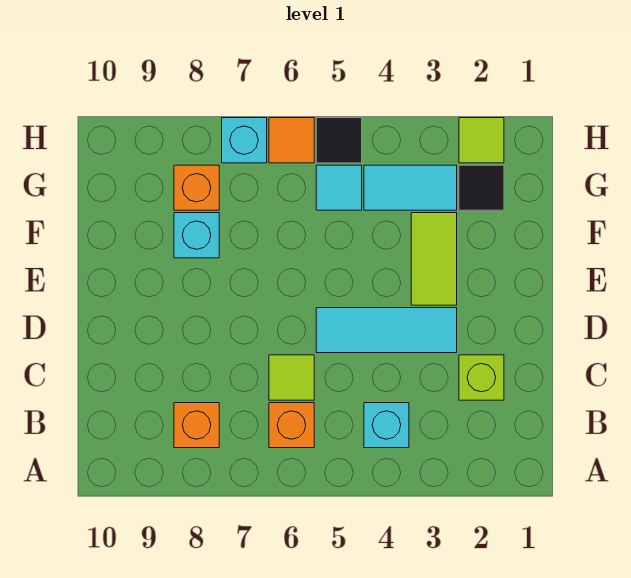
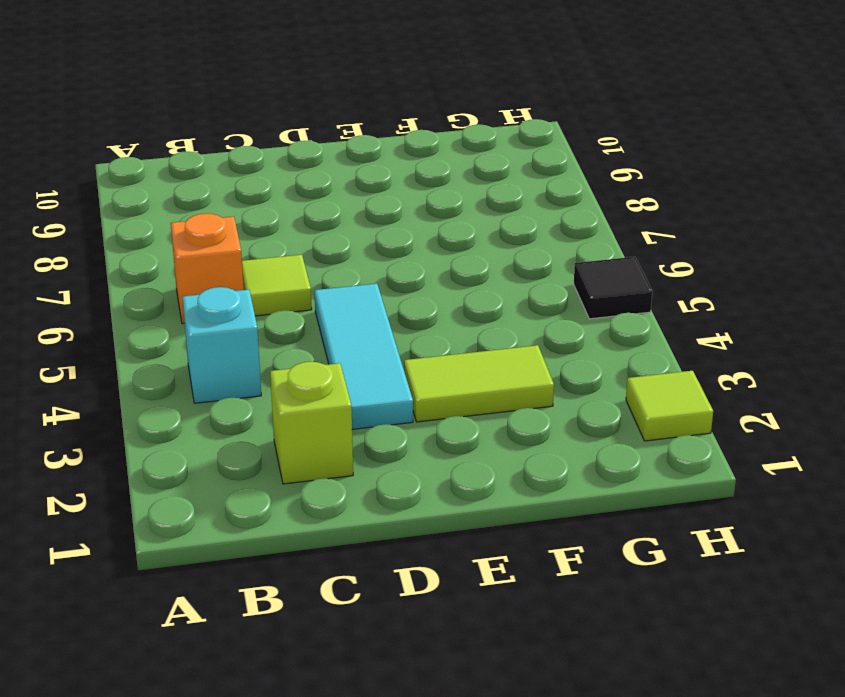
none -> orange 1x1 brick [174,403,219,448]
none -> cyan 1x1 brick [174,213,219,258]
none -> black 1x1 tile [459,165,504,210]

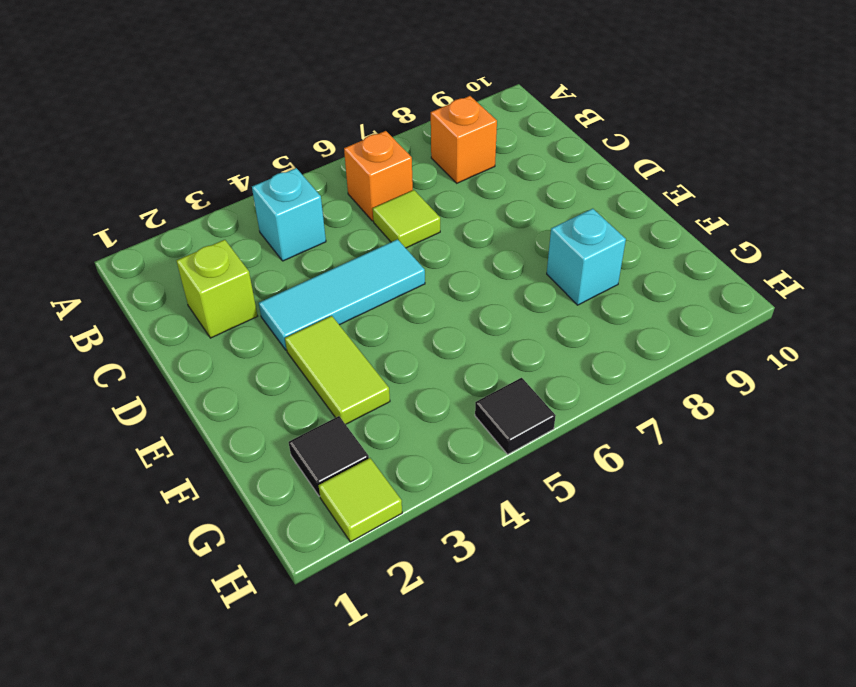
none -> cyan 1x2 tile [364,165,457,210]
none -> cyan 1x1 tile [316,165,362,210]
none -> orange 1x1 brick [174,165,219,210]

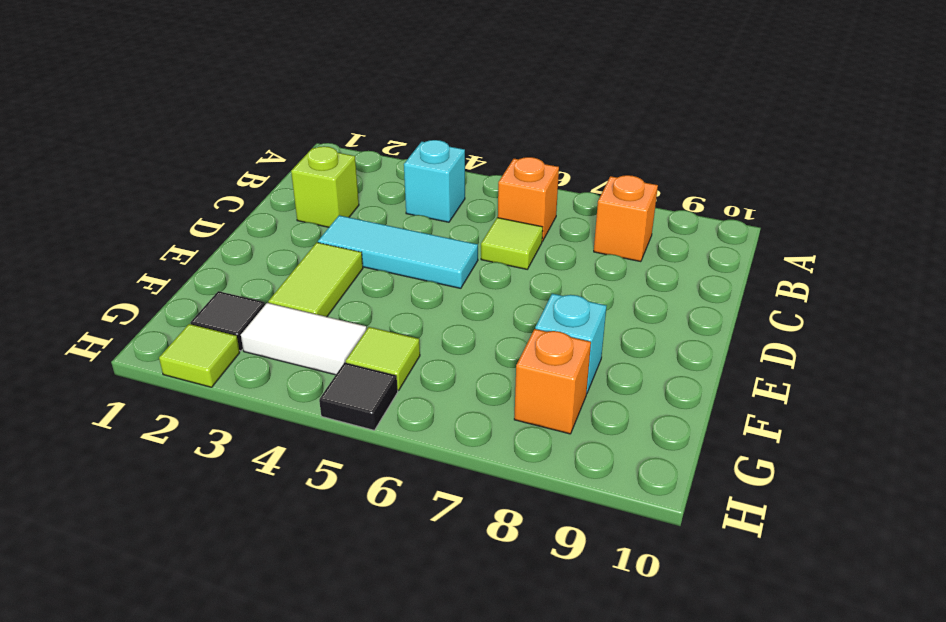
white 1x2 tile [241,303,367,375] -> cyan 1x2 tile [364,165,457,210]
lime 1x1 tile [346,327,420,391] -> cyan 1x1 tile [316,165,362,210]
none -> orange 1x1 tile [269,118,314,163]
none -> cyan 1x1 brick [222,118,267,163]

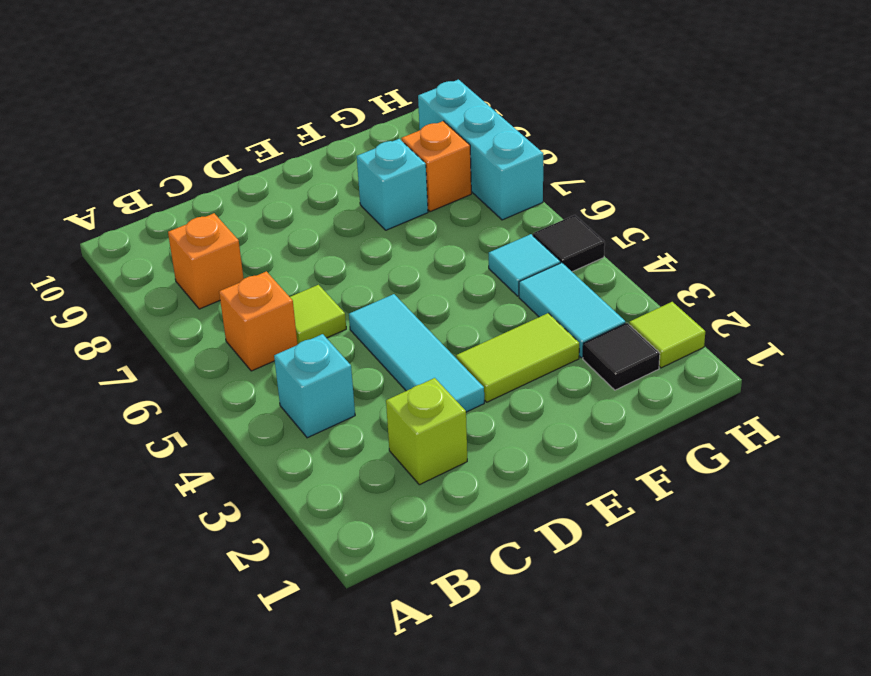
cyan 1x3 brick [418,80,543,220] -> cyan 1x1 brick [222,118,267,163]
none -> orange 1x1 tile [269,118,314,163]

